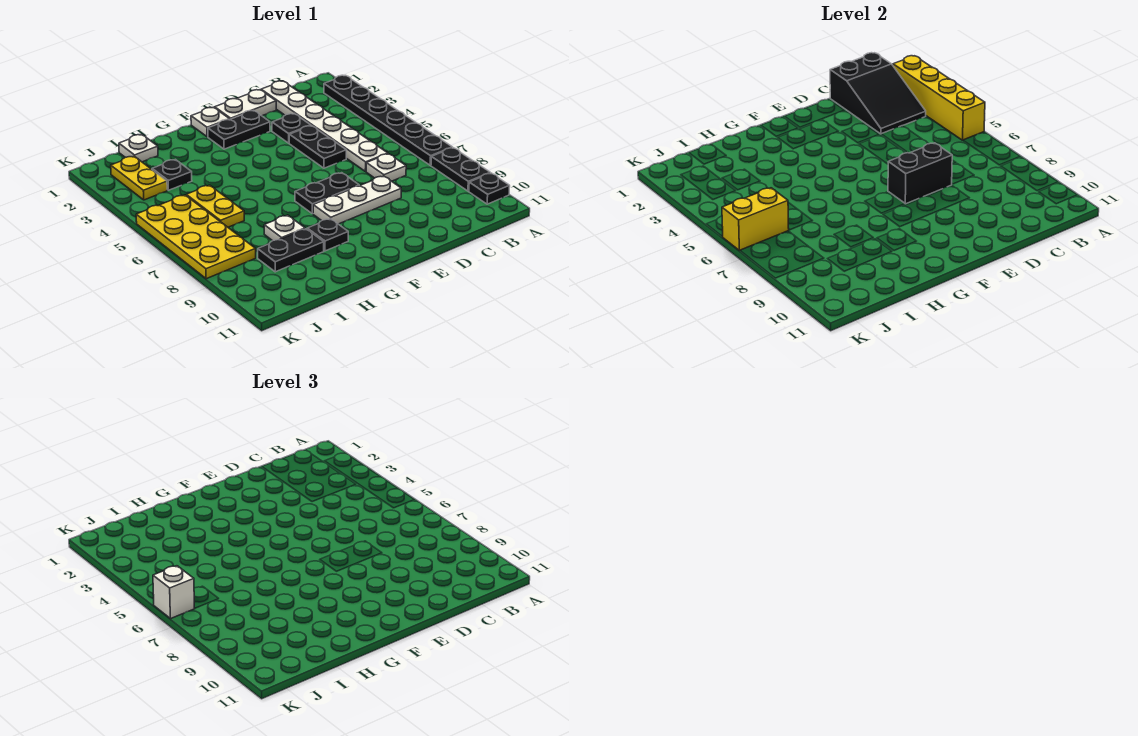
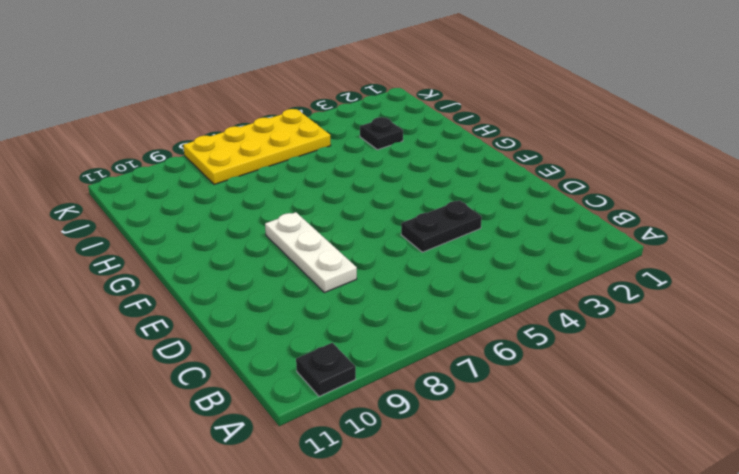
none -> black 1x6 plate [324,75,452,165]
none -> black 1x2 plate [431,148,490,191]
none -> white 1x6 plate [261,81,388,172]

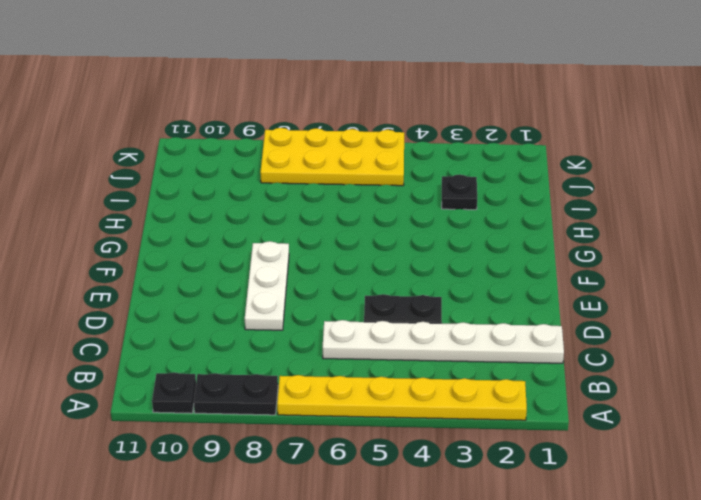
yellow 1x6 plate [277,375,527,420] -> black 1x6 plate [324,75,452,165]
none -> white 1x1 plate [366,154,406,181]
none -> white 1x2 plate [215,90,276,119]
none -> black 1x1 plate [272,114,311,143]

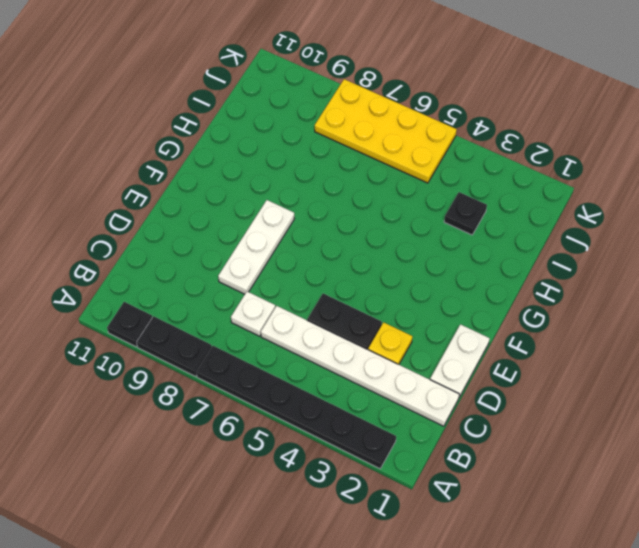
yellow 1x1 plate [368,322,413,364] -> black 1x1 plate [272,114,311,143]
none -> black 1x2 plate [208,110,270,149]
none -> black 1x2 plate [295,173,359,214]
none -> white 1x1 plate [191,107,230,137]

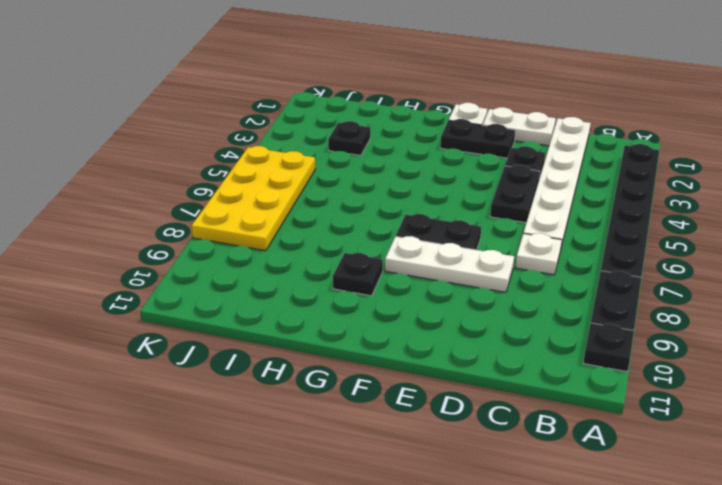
none -> white 1x1 plate [264,215,305,241]
none -> black 1x2 plate [258,229,324,272]
none -> white 1x1 plate [119,135,158,162]

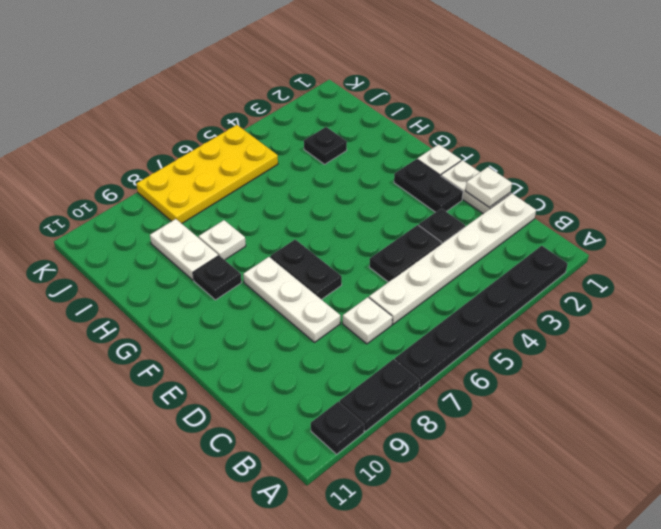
white 1x1 plate [466,167,512,207] -> white 1x1 plate moved to [119,135,158,162]
white 1x2 plate [150,219,218,280] -> black 1x2 plate [258,229,324,272]
none -> yellow 1x2 plate [186,185,244,227]
none -> yellow 1x2 plate [111,156,167,200]
none -> yellow 1x4 brick [893,56,985,140]

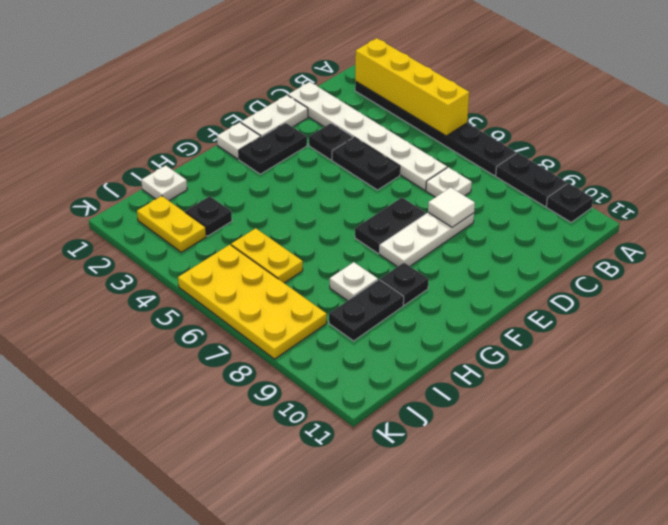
white 1x1 tile [428,187,475,227] -> none
none -> black 2x3 slope [830,53,926,134]
none -> black 1x2 brick [888,143,952,204]
none -> yellow 1x2 brick [722,188,789,251]

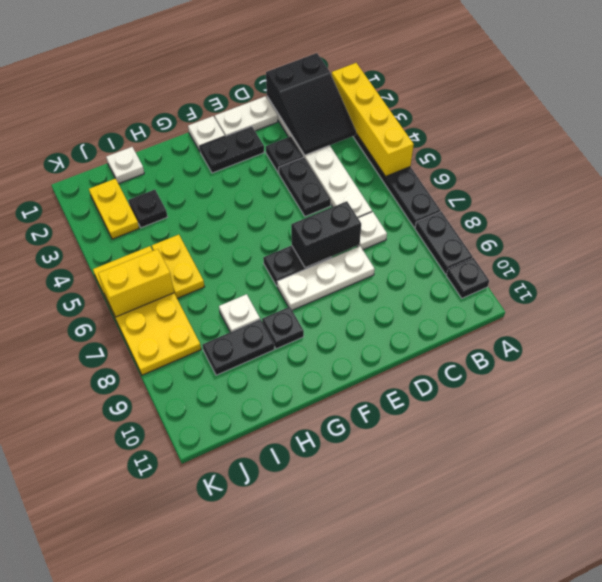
none -> white 1x1 brick [153,566,195,619]

